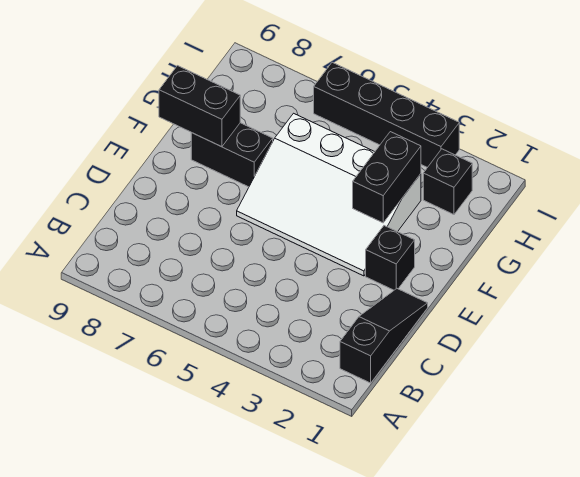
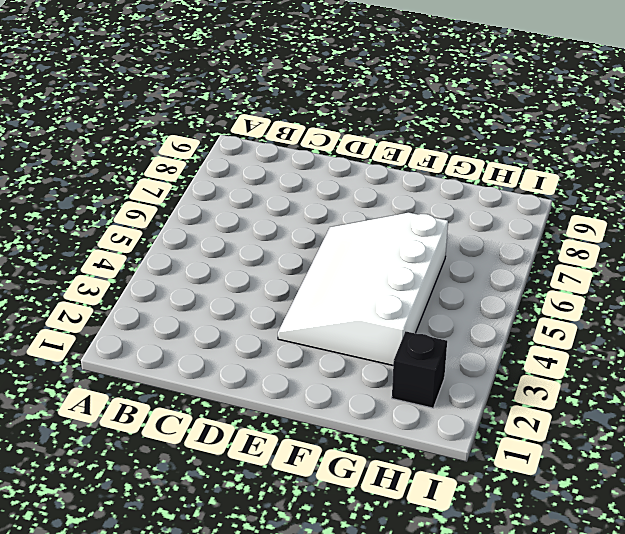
none -> black 1x3 slope [340,289,428,383]
none -> black 1x1 brick [366,226,415,290]

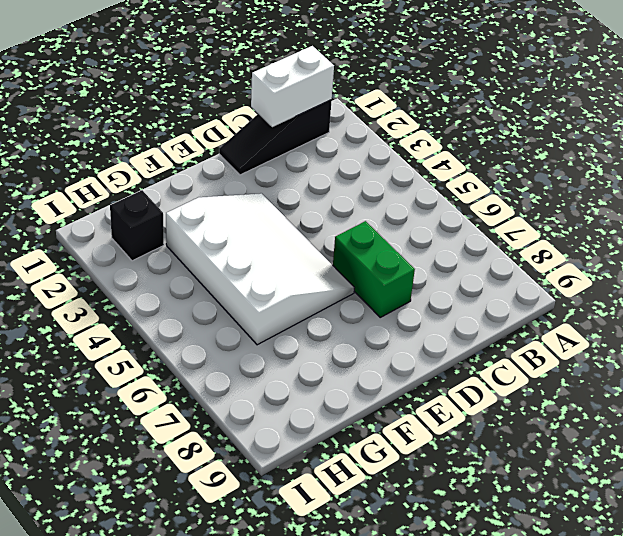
white 1x2 brick [251,46,334,127] -> none
green 1x2 brick [333,221,415,317] -> none
none -> black 1x1 brick [366,226,415,290]
none -> black 1x2 brick [191,123,273,187]

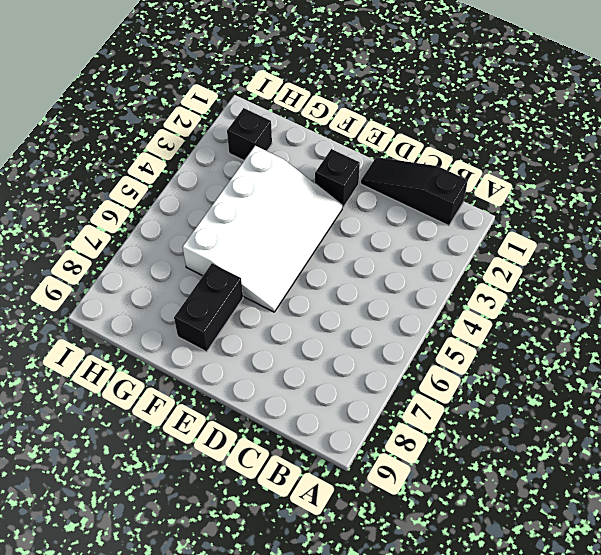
none -> black 1x4 brick [314,62,459,167]
none -> black 1x2 brick [353,132,421,223]

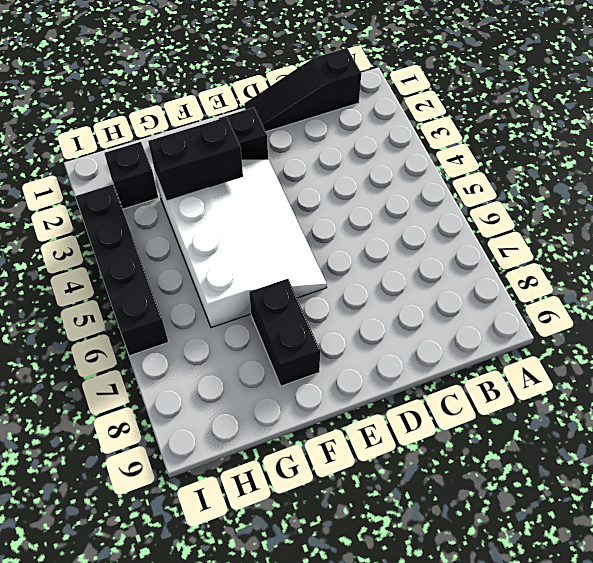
none -> black 1x2 brick [159,66,240,147]

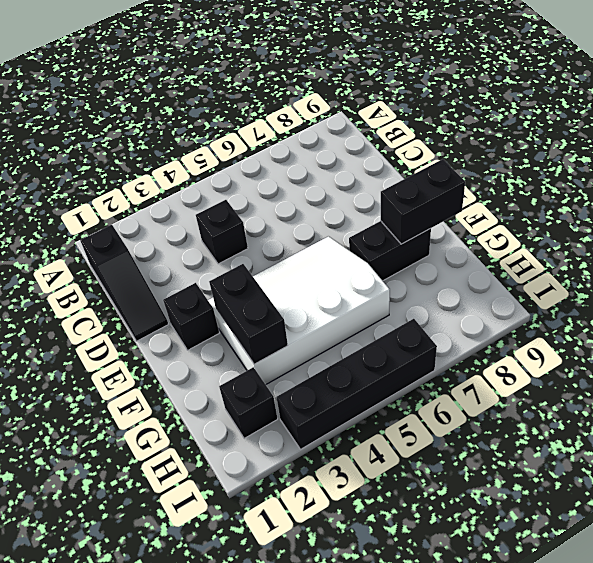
black 1x1 brick [196,200,248,264] -> none

